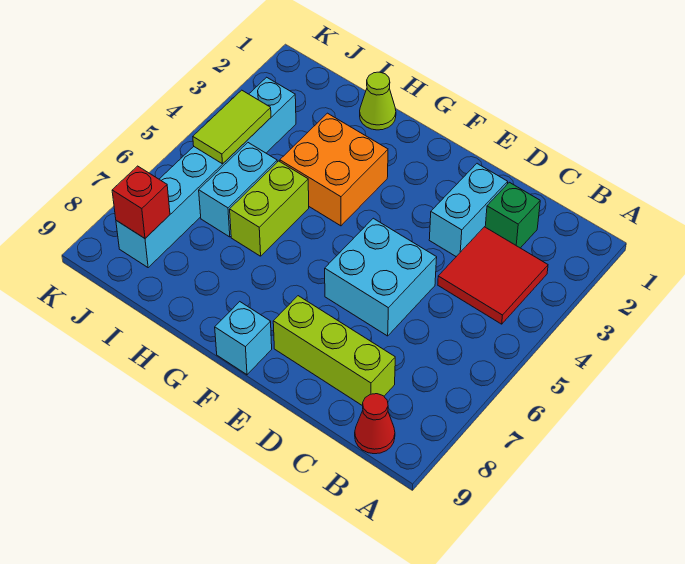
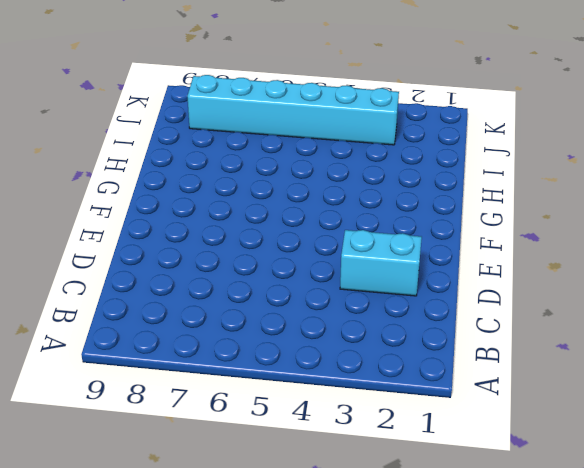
none -> red 2x2 tile [438,227,548,324]
none -> red 1x1 cone [355,394,395,454]
none -> green 1x1 brick [485,182,540,248]

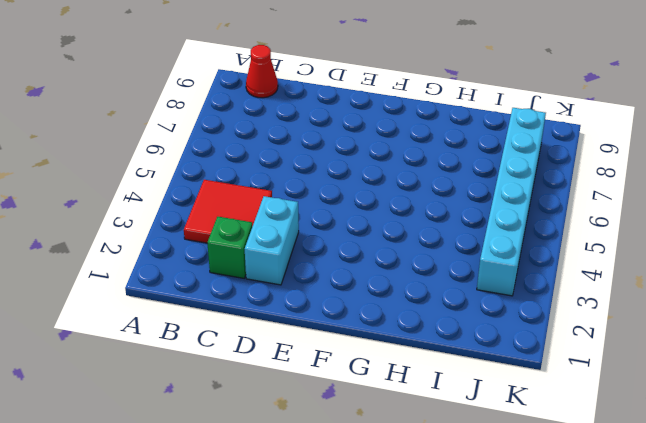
none -> lime 1x3 brick [273,296,395,406]
none -> cyan 2x2 brick [325,218,437,336]
none -> cyan 1x1 brick [215,302,272,375]

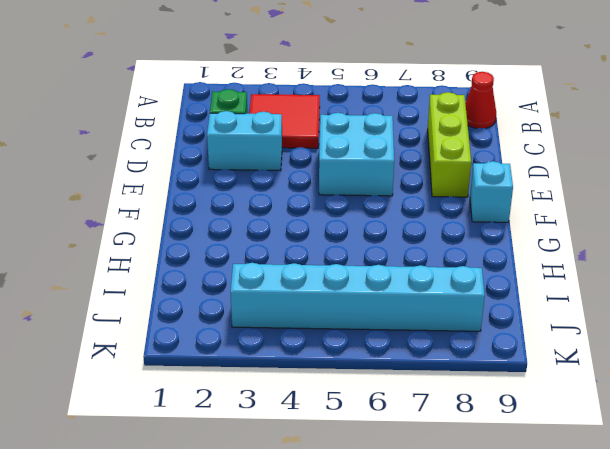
none -> orange 2x2 brick [280,113,388,226]
none -> lime 1x1 cone [360,72,396,130]
none -> lime 1x2 brick [230,161,309,256]

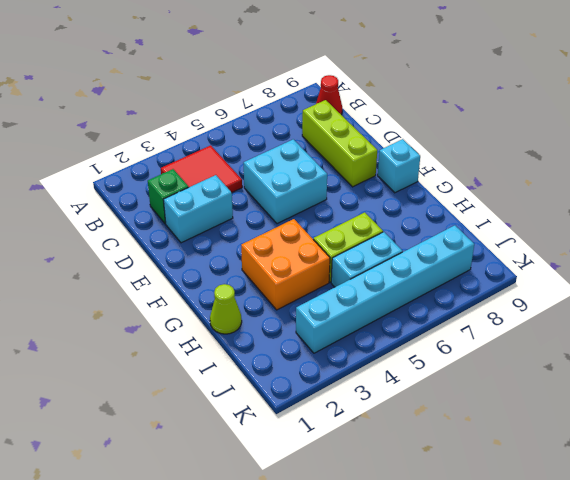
none -> lime 1x2 tile [193,90,271,164]
none -> red 1x1 brick [112,166,170,238]

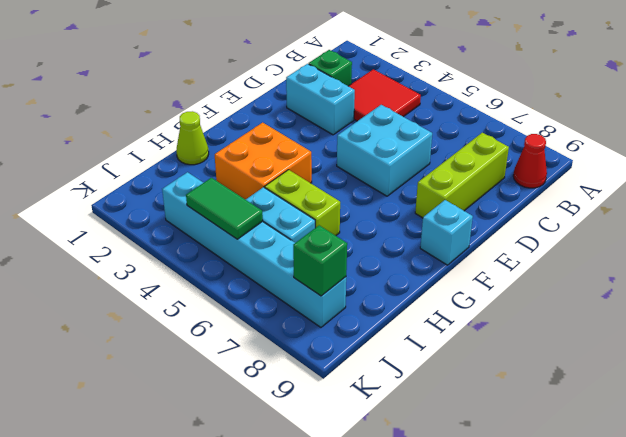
green 1x2 tile [186,178,263,239] -> lime 1x2 tile [193,90,271,164]
green 1x1 brick [293,225,347,296] -> red 1x1 brick [112,166,170,238]

